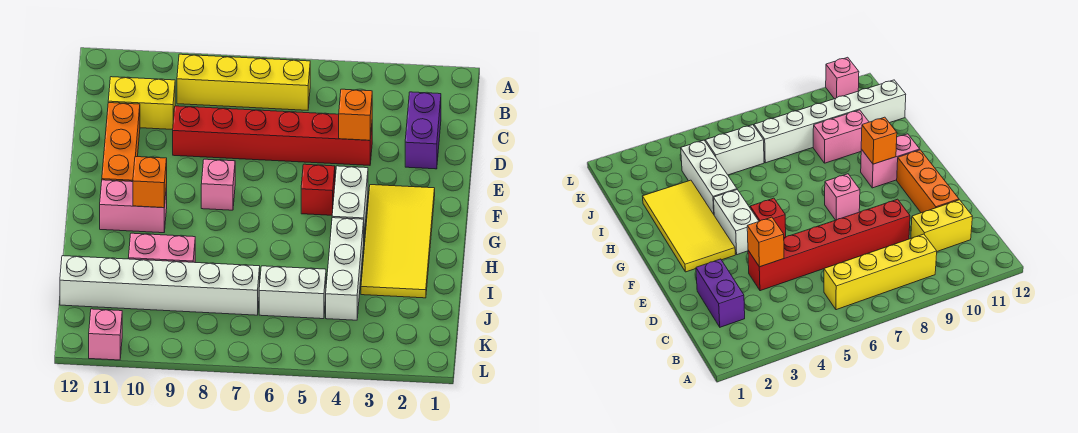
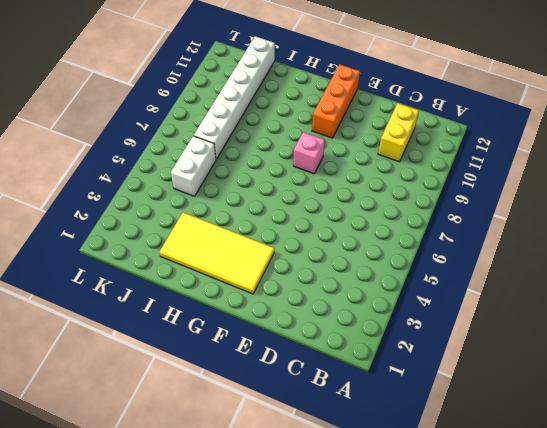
orange 1x3 brick [312,64,360,138] -> orange 1x3 brick turned to [102,103,140,182]
none -> yellow 1x4 brick [177,54,310,110]
none -> purple 1x2 brick [405,92,441,169]
none -> red 1x6 brick [173,106,372,165]

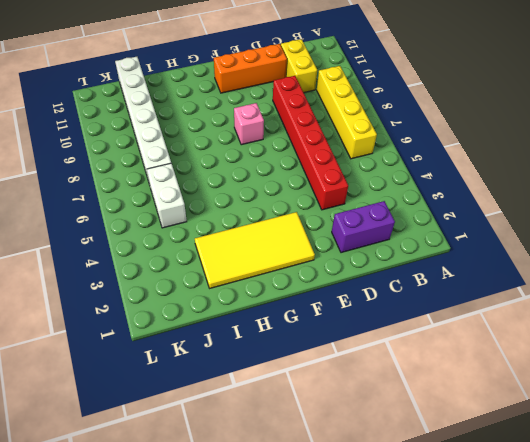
none -> white 1x2 brick [332,166,368,235]
none -> red 1x1 brick [301,164,335,215]
none -> pink 1x2 brick [100,180,167,233]

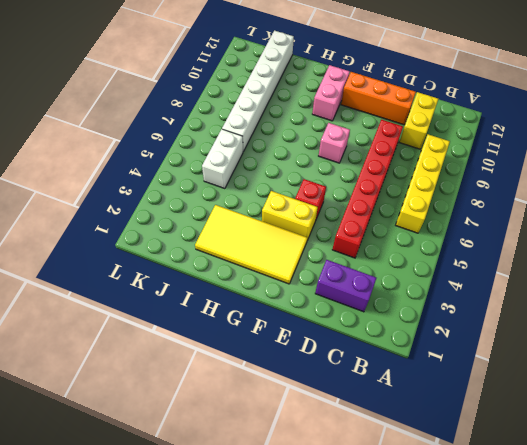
yellow 1x2 brick [262,191,318,240] -> white 1x2 brick [332,166,368,235]
none -> white 1x3 brick [326,218,364,320]
none -> pink 1x2 brick [128,233,195,262]
none -> pink 1x1 brick [89,309,122,360]

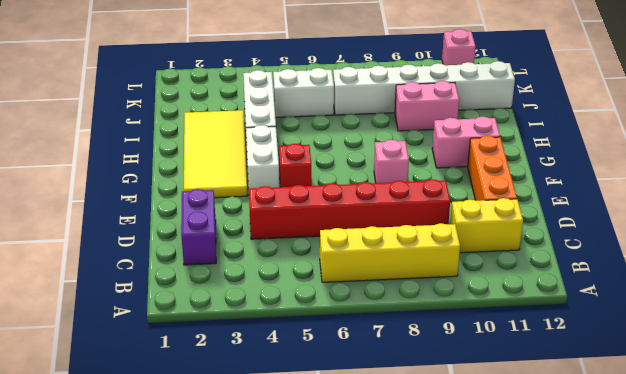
none -> orange 1x1 brick [339,89,372,140]
none -> orange 1x1 brick [133,157,167,208]

